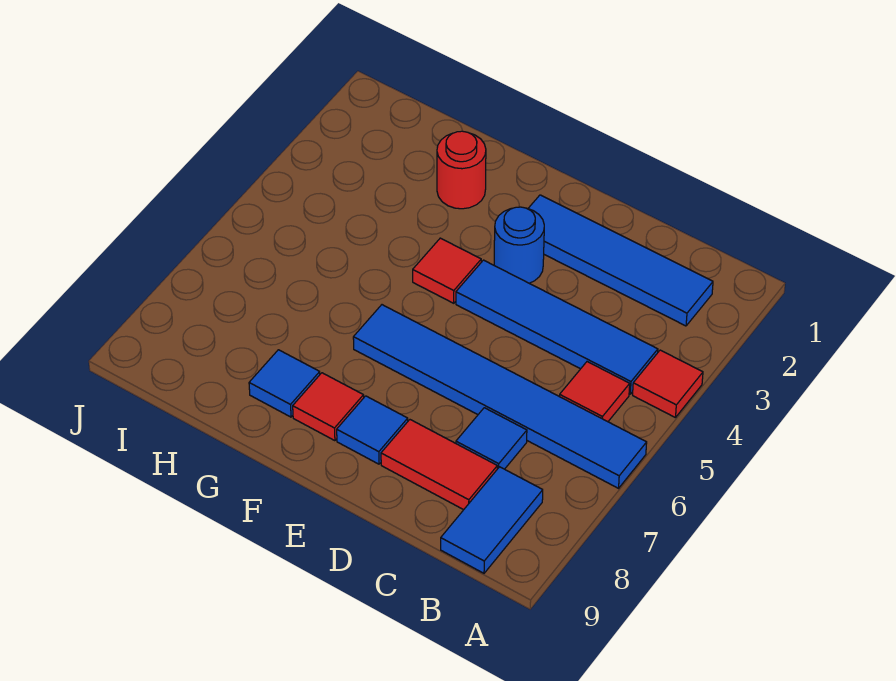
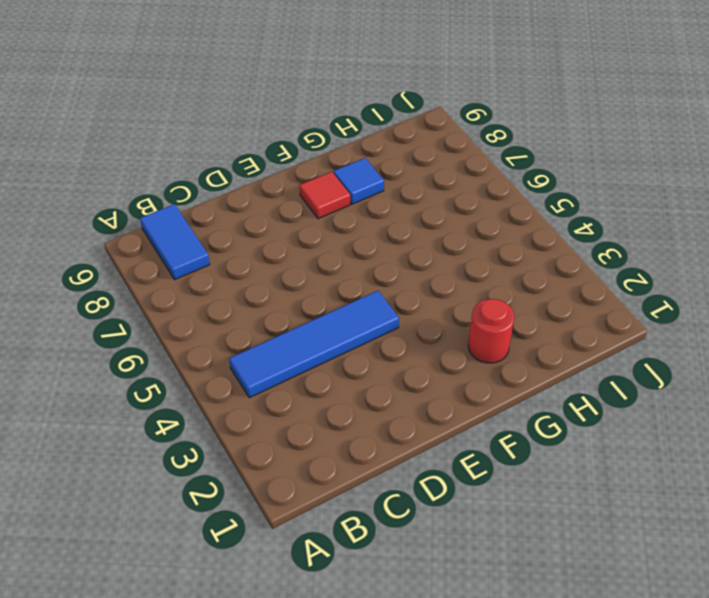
none -> red 1x1 tile [633,350,703,418]
none -> blue 1x6 tile [353,305,647,488]
none -> blue 1x4 tile [528,195,713,326]

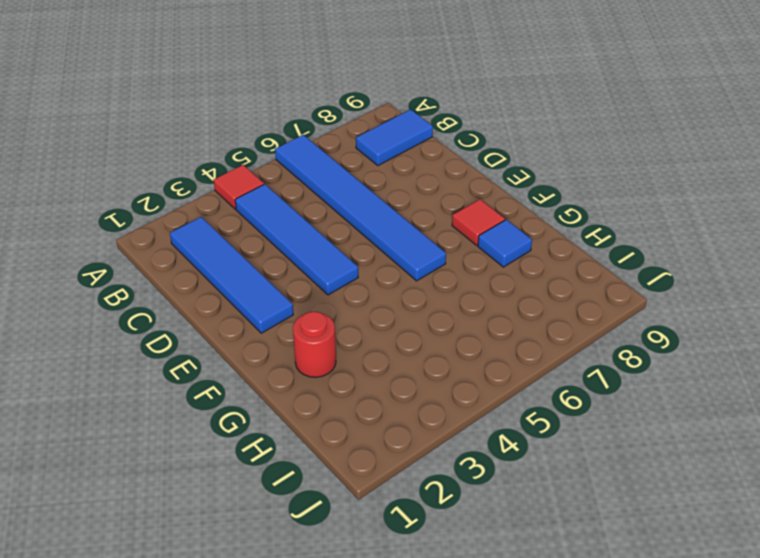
none -> red 1x1 tile [560,362,630,422]
none -> blue 1x1 tile [456,408,527,469]
none -> red 1x2 tile [381,420,497,510]

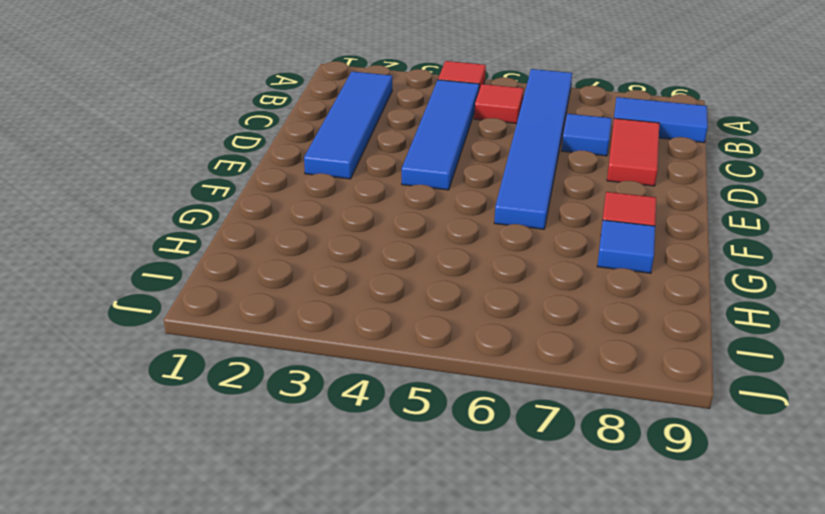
none -> blue 1x1 round brick [494,207,544,283]
none -> blue 1x1 tile [337,396,408,464]
none -> red 1x1 tile [413,238,481,303]

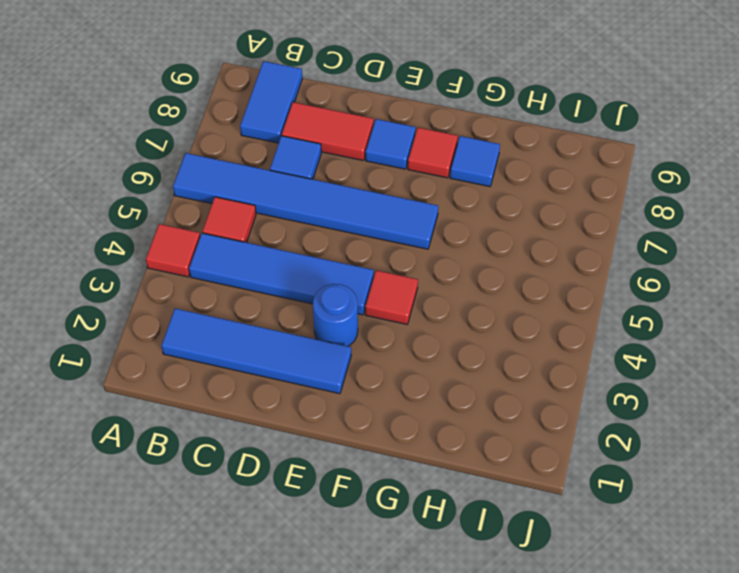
none -> red 1x1 round brick [437,131,486,209]

